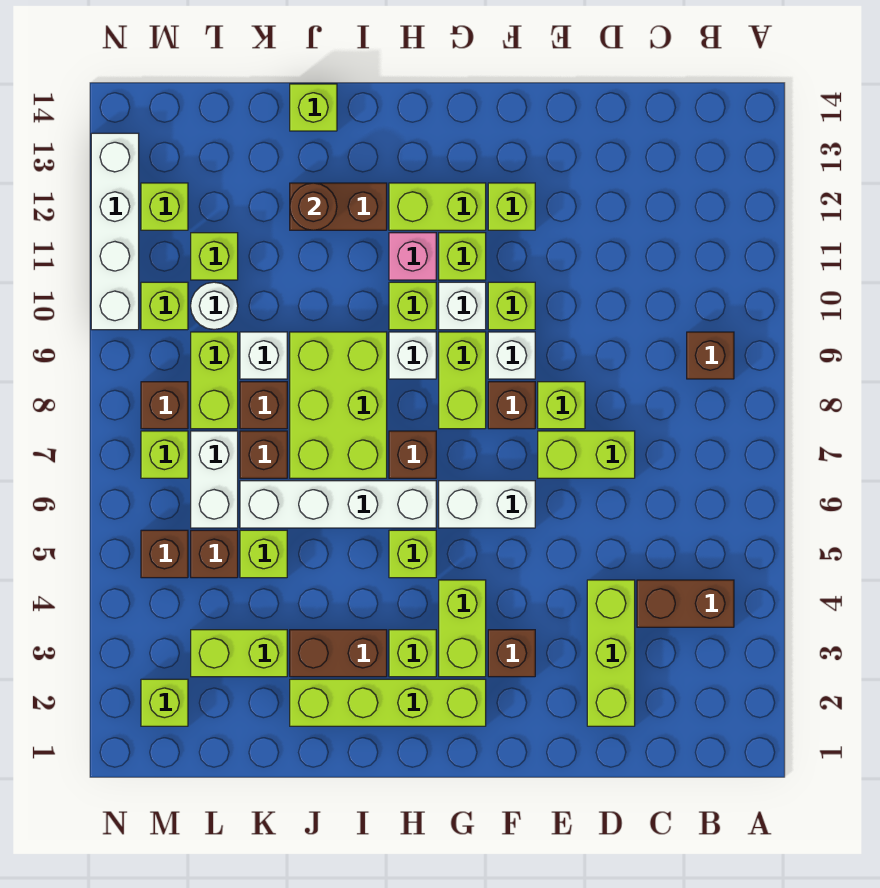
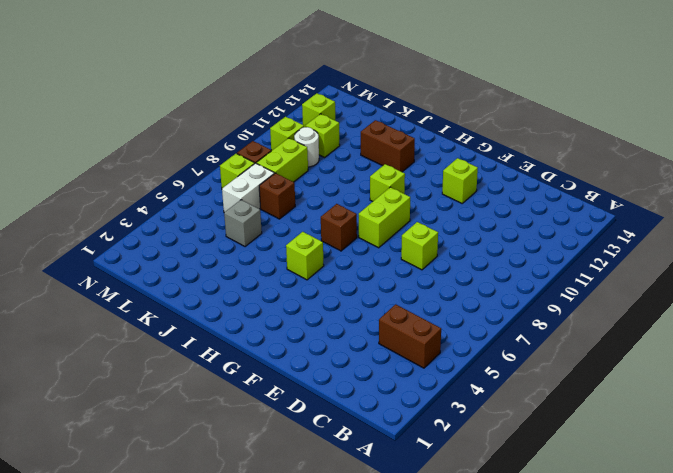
grey 1x1 brick [224,200,262,247] -> lime 1x1 brick [240,530,287,578]
none -> brown 1x1 brick [687,332,734,379]
none -> lime 1x3 brick [587,580,635,726]
none -> lime 1x2 brick [538,431,635,478]
none -> brown 1x1 brick [488,630,535,677]

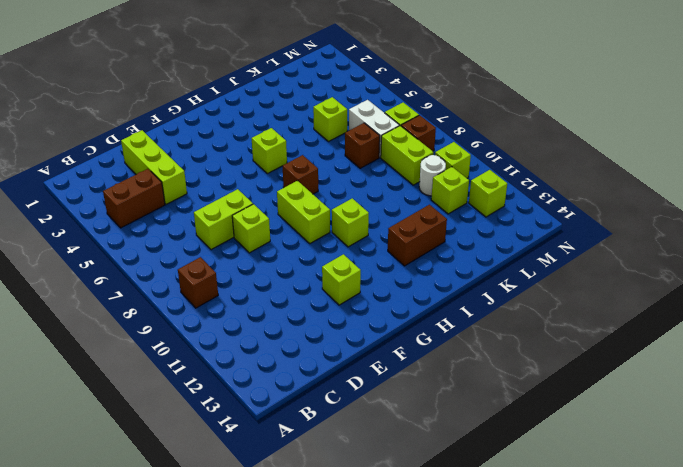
none -> brown 1x1 brick [488,630,535,677]
none -> white 1x2 brick [439,481,535,528]
none -> brown 1x1 brick [488,382,535,429]
none -> white 1x1 brick [488,332,535,379]

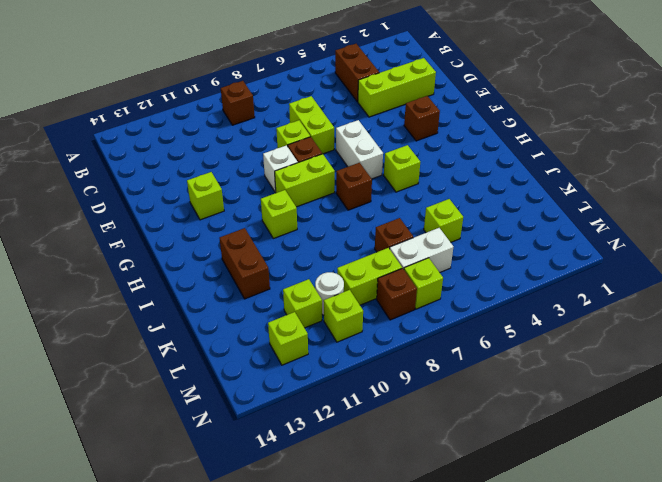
none -> lime 1x1 brick [488,282,535,330]
none -> lime 1x4 brick [290,679,486,726]
none -> lime 1x2 brick [439,580,486,677]
none -> white 1x1 brick [439,282,486,330]

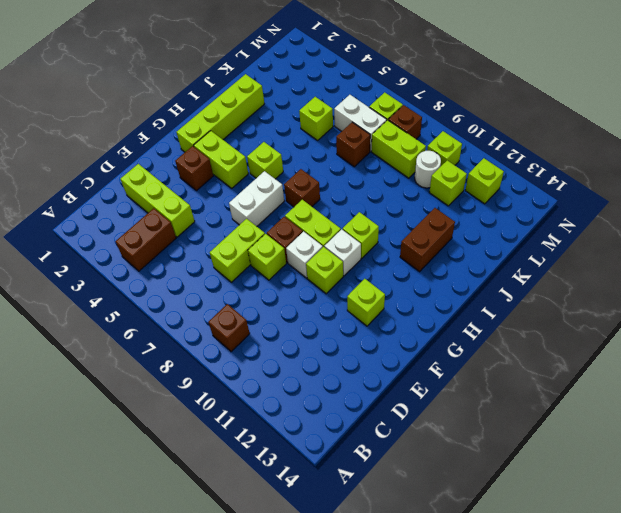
none -> lime 1x1 brick [439,233,486,280]
none -> lime 1x2 brick [389,183,486,230]
none -> lime 1x1 brick [389,630,436,677]
none -> white 1x4 brick [240,481,436,528]

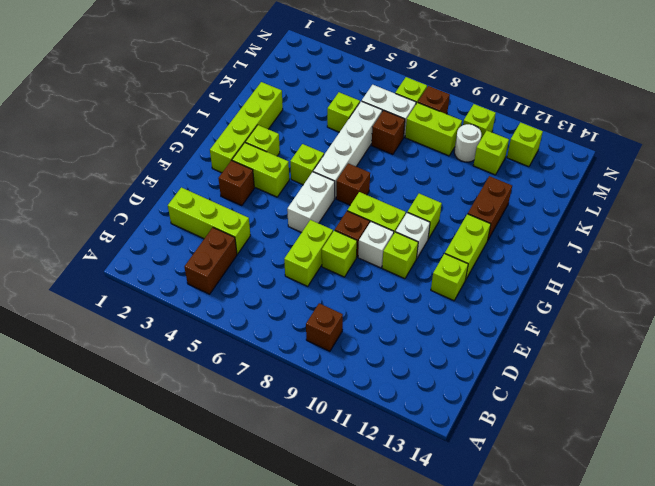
none -> lime 1x1 brick [439,233,486,280]
none -> white 1x1 brick [389,332,436,379]
none -> pink 1x1 brick [389,233,436,280]
none -> brown 1x2 brick [290,630,387,677]

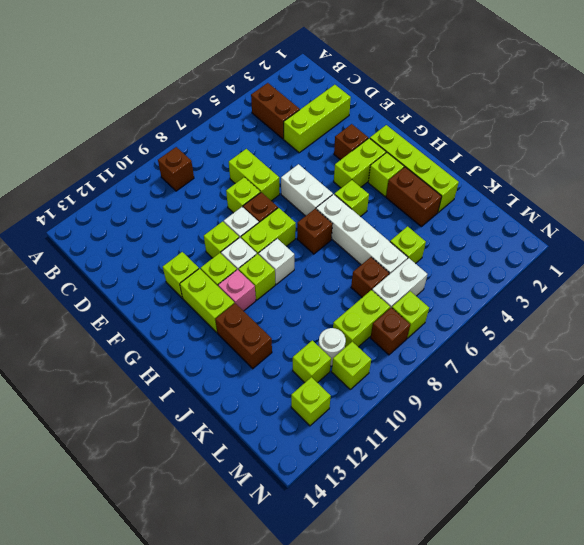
none -> lime 2x3 brick [290,332,387,478]
none -> lime 1x1 brick [290,84,337,131]
none -> lime 1x2 brick [191,630,287,677]
none -> brown 1x1 brick [240,382,287,429]

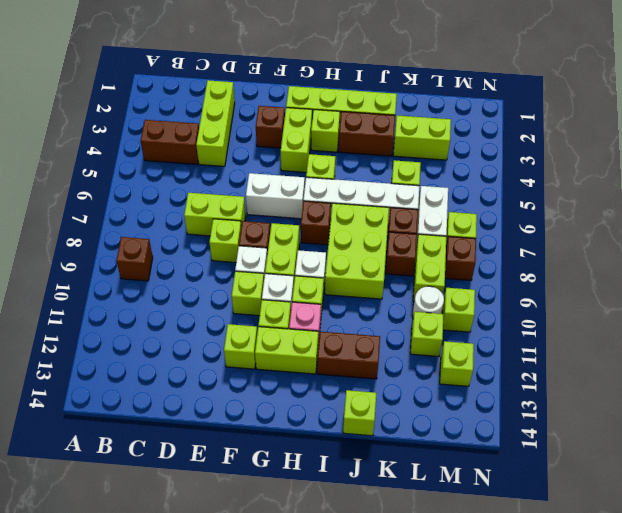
none -> white 1x1 brick [240,332,287,379]
none -> brown 1x1 brick [191,530,238,578]
none -> lime 1x1 brick [141,679,188,726]
none -> brown 1x1 brick [141,530,188,578]

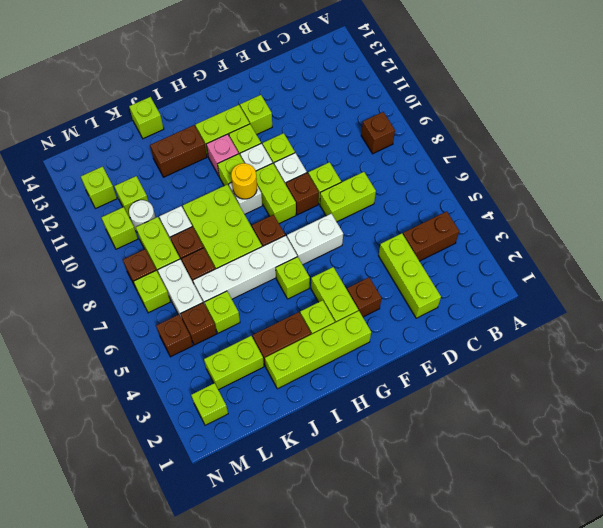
yellow 1x1 round brick [231,163,257,199] -> none
none -> white 1x4 brick [91,133,139,330]
none -> brown 1x1 round brick [290,183,337,230]

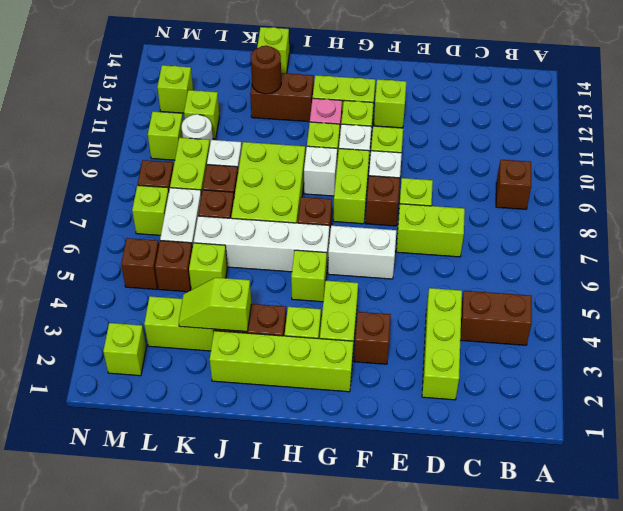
lime 1x2 slope [179,278,251,332] -> none
none -> white 1x4 brick [91,133,139,330]

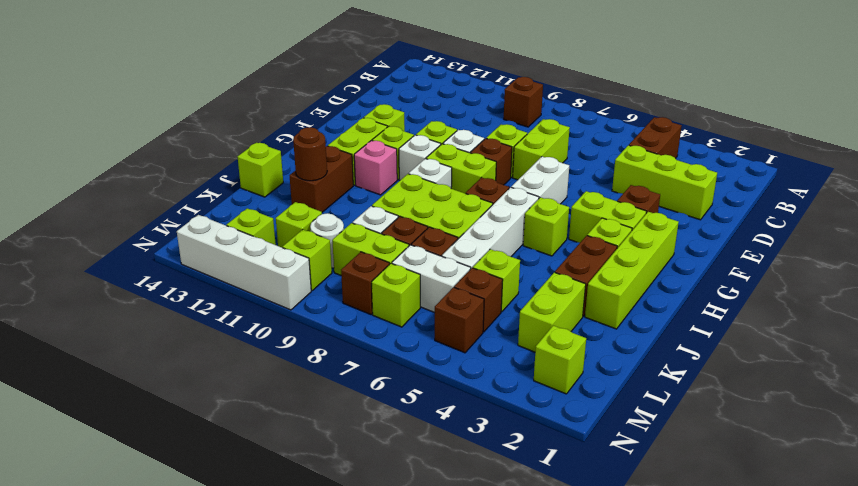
none -> lime 1x1 brick [389,282,436,330]

